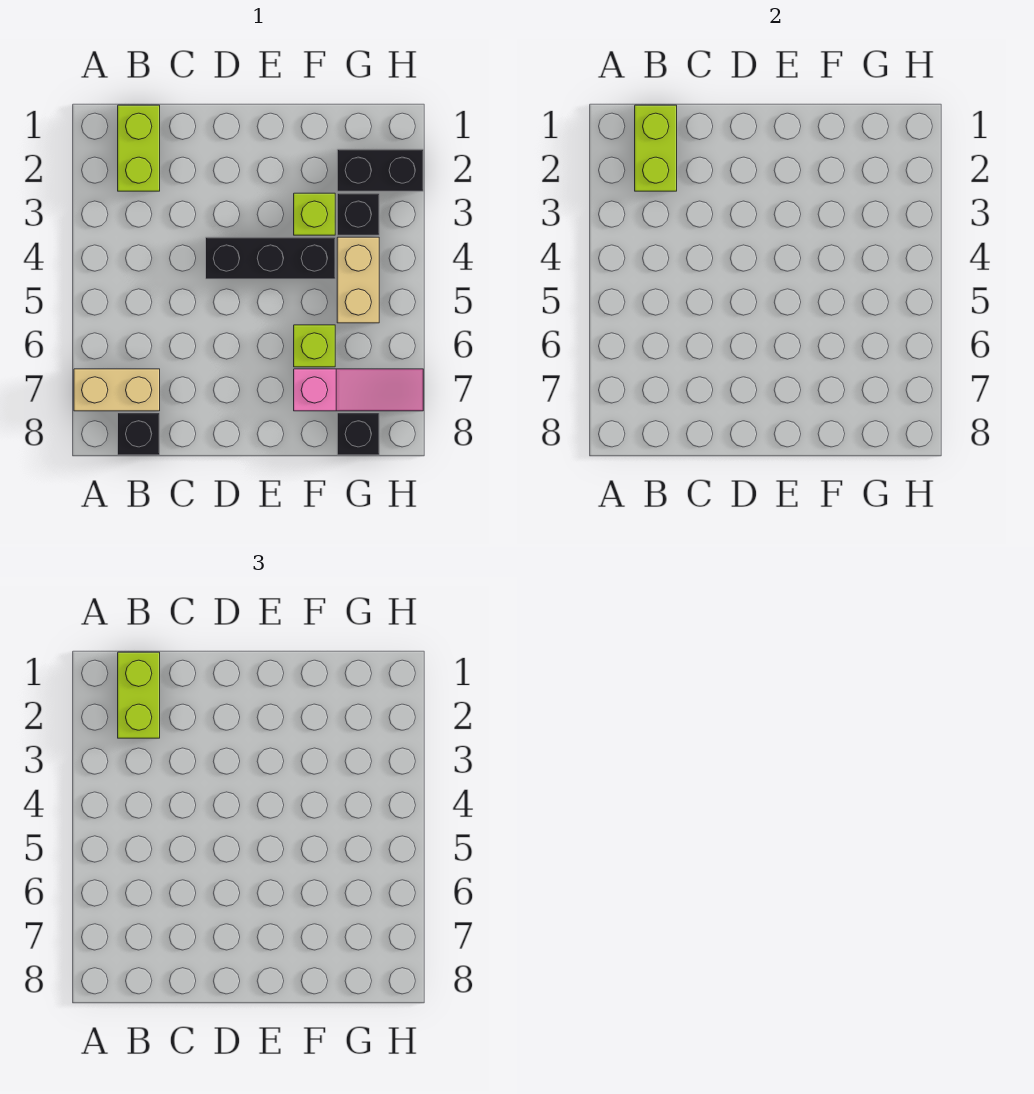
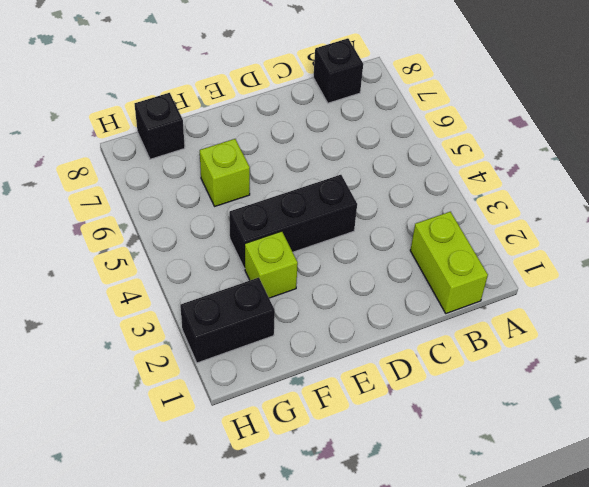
none -> tan 1x2 brick [74,369,160,411]
none -> pink 1x3 slope [294,369,423,411]
none -> black 1x1 brick [337,193,379,235]

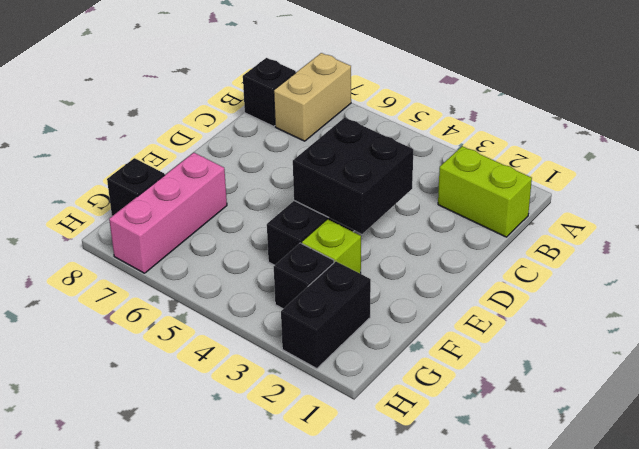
black 2x2 brick [293,117,413,234] -> none
pink 1x3 brick [109,153,227,273] -> pink 1x3 slope [294,369,423,411]
none -> lime 1x1 brick [294,325,335,367]
none -> tan 1x2 brick [337,237,379,323]
none -> lime 1x2 brick [635,105,677,191]

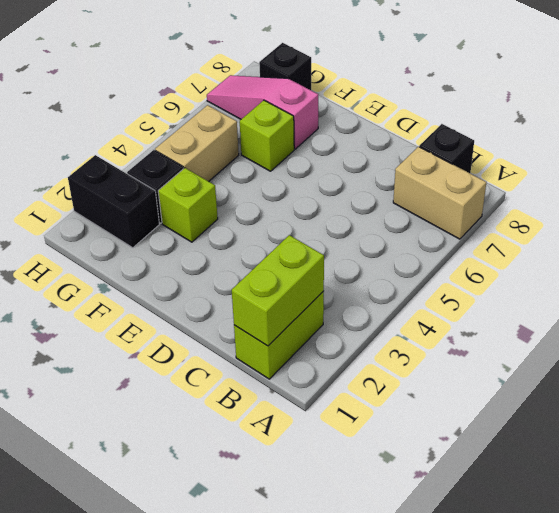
none -> black 1x3 brick [206,237,335,279]
none -> lime 1x2 brick [118,652,160,738]

